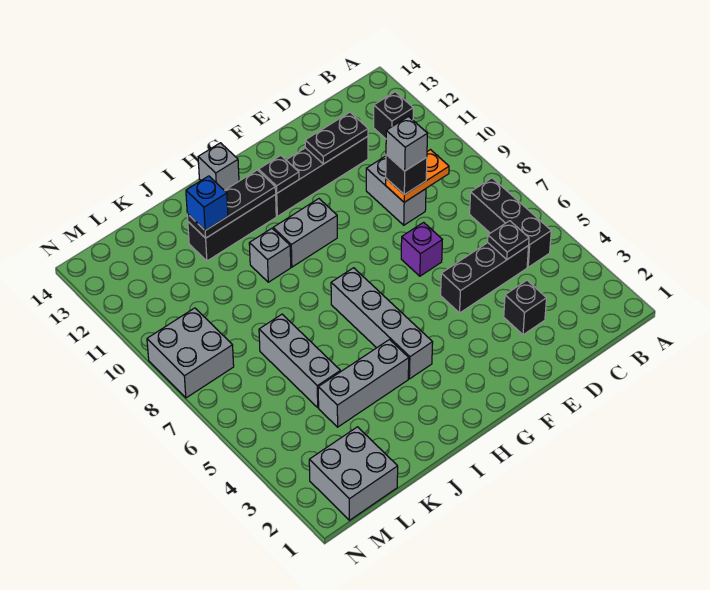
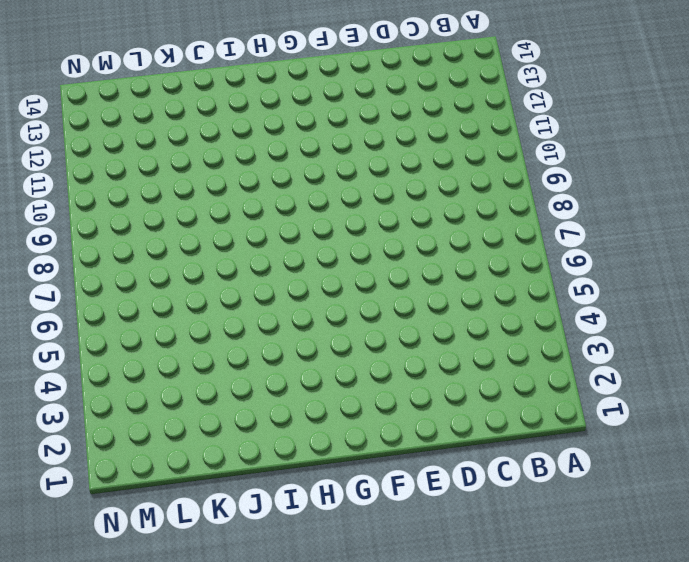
none -> black 1x3 brick [470,178,551,267]
none -> black 1x1 brick [374,92,413,139]
none -> black 1x3 brick [441,243,529,313]

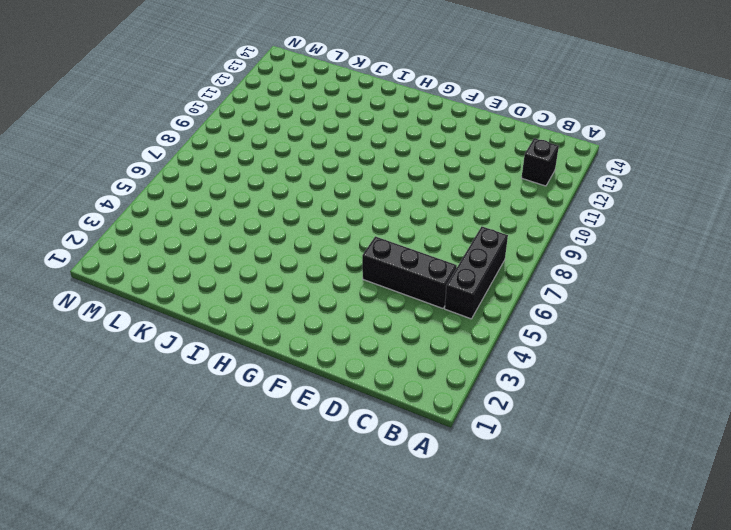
none -> black 1x1 brick [504,280,547,335]
none -> grey 1x2 brick [366,156,426,225]
none -> black 1x4 brick [275,136,368,216]

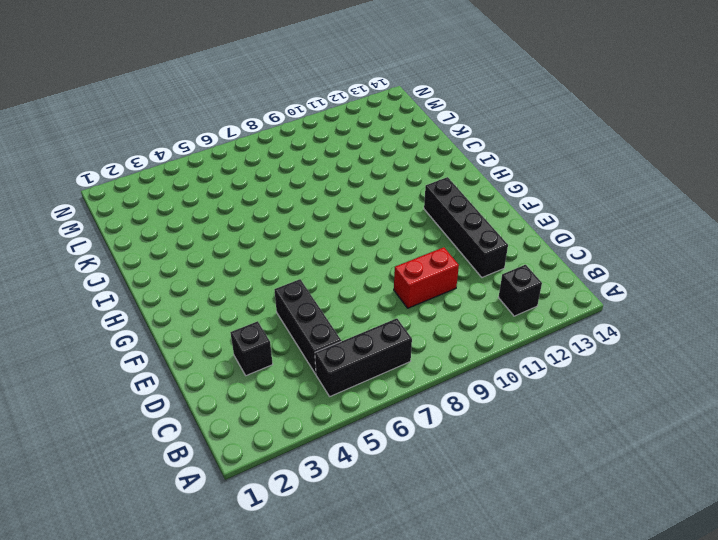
red 1x2 brick [394,247,459,308] -> grey 1x2 brick [366,156,426,225]
none -> purple 1x1 brick [401,222,442,276]
none -> grey 1x2 brick [273,199,337,267]
none -> grey 1x4 brick [331,268,433,379]

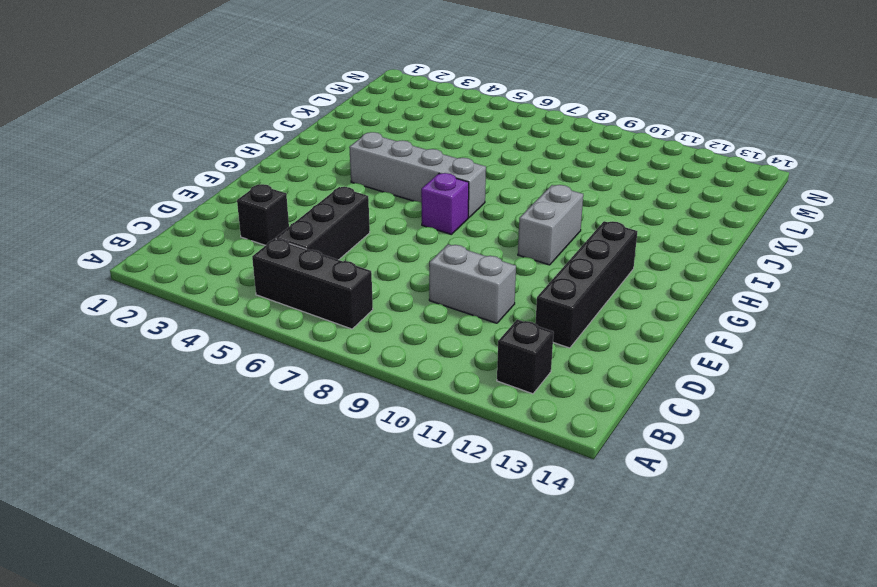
purple 1x1 brick [421,173,469,235] -> purple 1x1 brick moved to [401,222,442,276]
none -> black 1x3 brick [188,195,276,261]
none -> grey 1x1 brick [198,143,239,190]
none -> grey 1x3 brick [318,340,409,427]

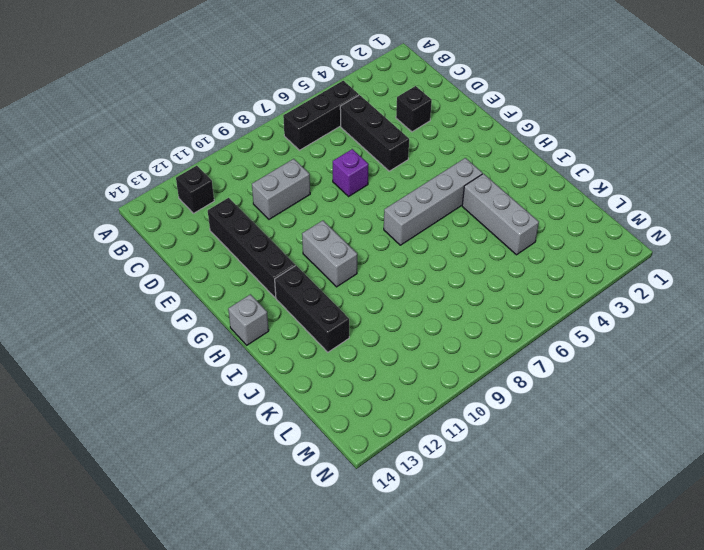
none -> grey 1x1 brick [249,228,291,282]
none -> grey 1x3 brick [259,314,340,407]
none -> grey 2x2 brick [309,427,398,520]

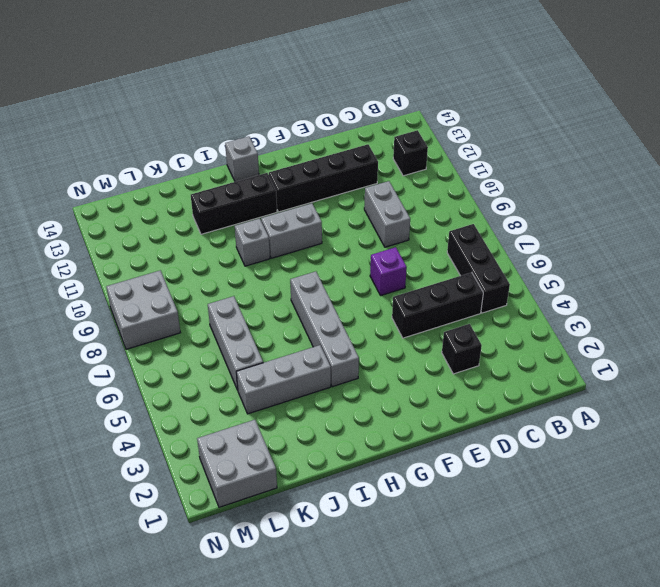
none -> black 1x1 plate [488,221,529,260]
none -> orange 1x2 plate [386,150,449,202]
none -> black 1x2 plate [305,112,368,164]

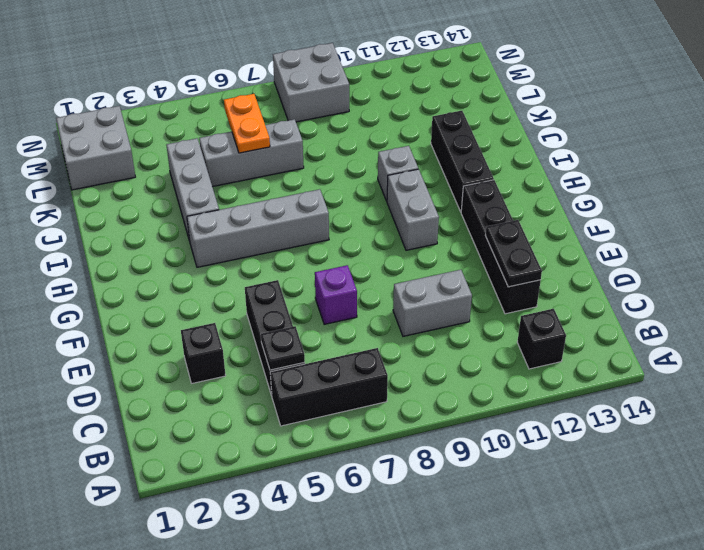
orange 1x2 plate [224,94,270,153] -> orange 1x2 plate moved to [386,150,449,202]
none -> grey 1x1 brick [198,143,239,190]
none -> black 1x1 plate [259,155,299,193]
none -> black 1x3 plate [187,170,276,238]

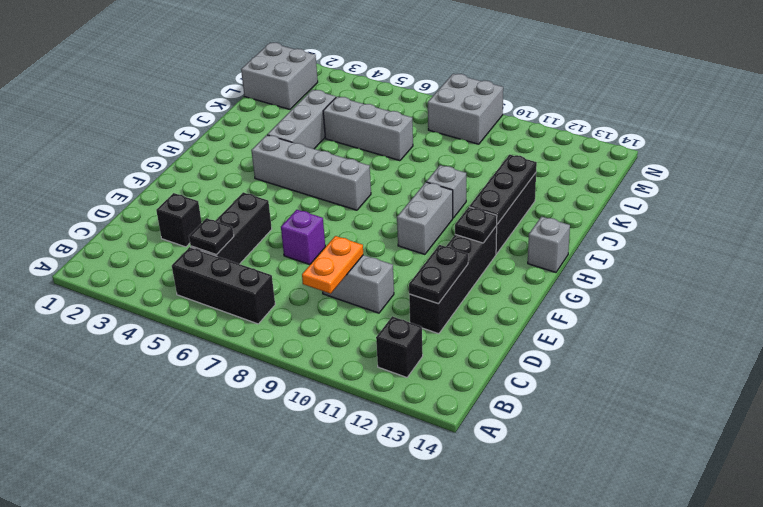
none -> black 1x1 brick [386,155,427,195]
none -> blue 1x1 brick [186,176,228,230]
none -> grey 1x1 brick [386,117,428,171]

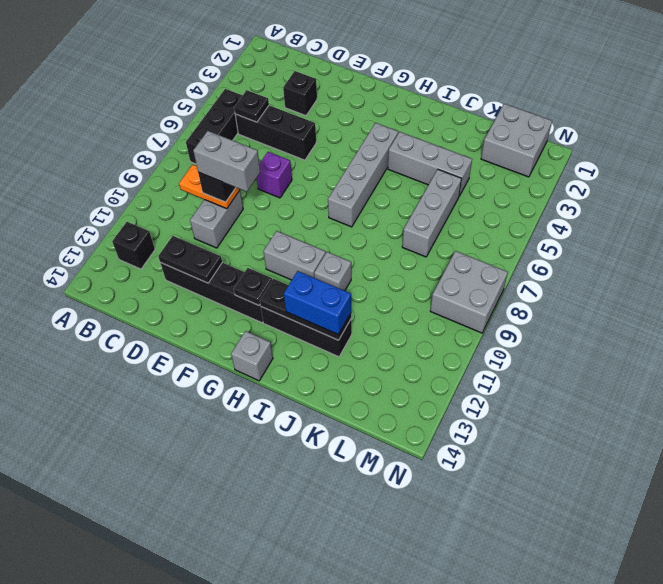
grey 1x2 brick [193,131,260,192] -> grey 1x1 brick [386,117,428,171]
blue 1x2 brick [284,271,351,334] -> blue 1x1 brick [186,176,228,230]

